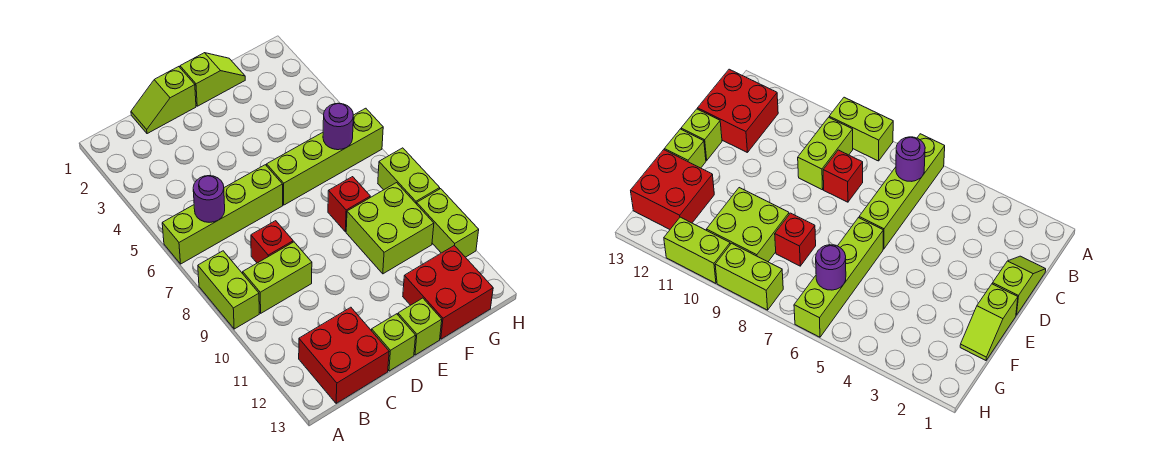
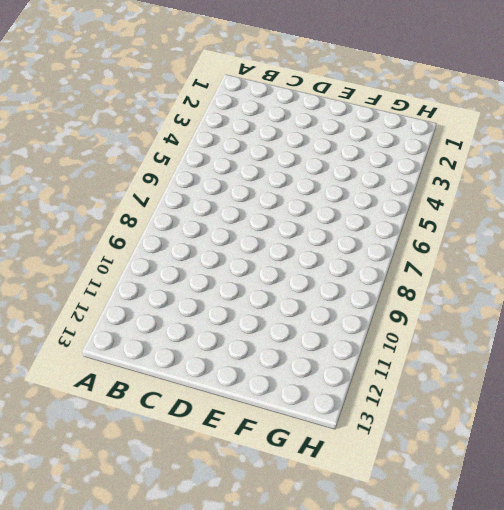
none -> lime 1x4 brick [162,165,283,264]
none -> lime 1x2 brick [198,251,259,329]
none -> lime 1x2 brick [243,242,312,313]

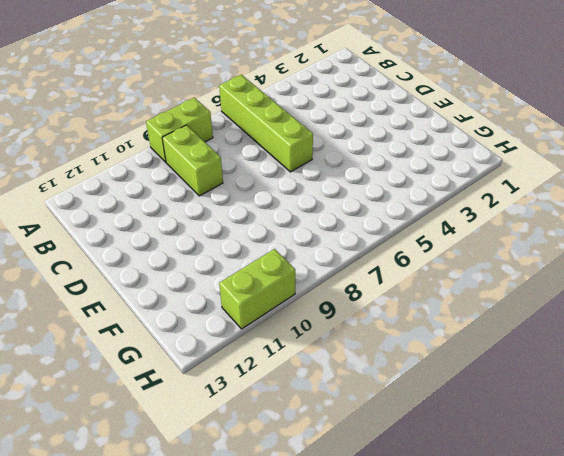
none -> red 2x2 brick [299,307,389,404]
none -> lime 1x2 slope [131,67,196,134]
none -> red 1x1 brick [251,221,293,263]

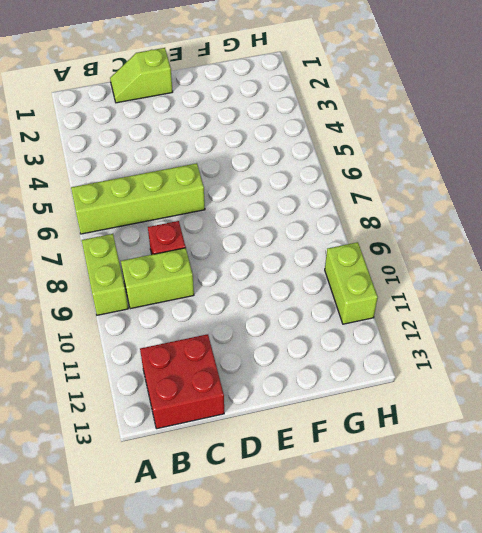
none -> lime 1x1 brick [372,314,416,371]
none -> lime 1x2 slope [180,53,245,106]
none -> lime 1x4 brick [267,108,383,205]

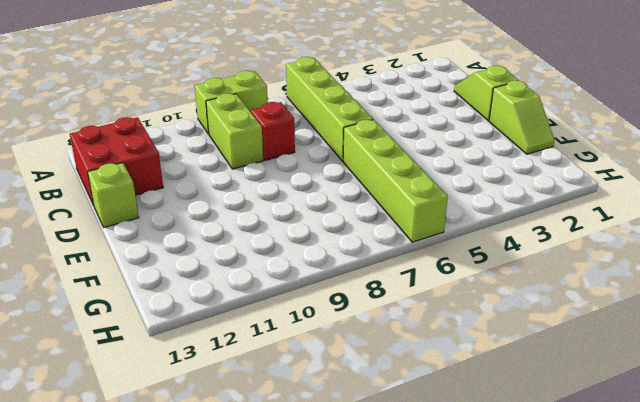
none -> lime 1x1 brick [398,298,442,355]
none -> red 1x1 brick [328,177,370,232]
none -> lime 2x2 brick [346,183,434,274]

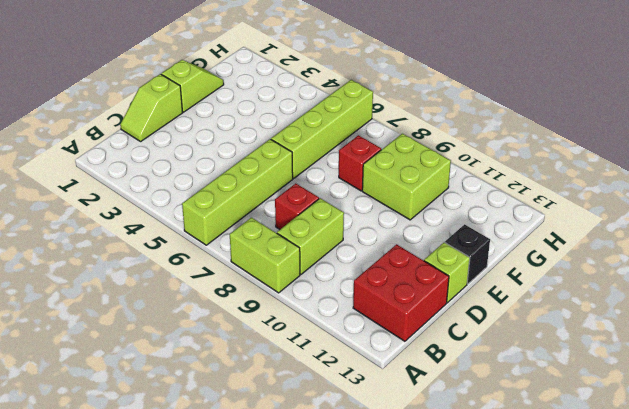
black 1x1 brick [445,224,490,284] -> lime 1x1 brick [398,298,442,355]
none -> red 2x2 brick [403,245,493,339]
none -> lime 1x2 brick [378,148,440,204]
none -> lime 1x2 brick [417,189,479,257]

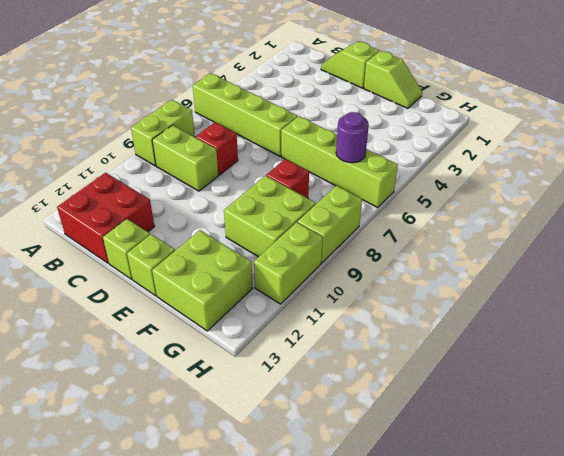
lime 2x2 brick [152,230,253,331] -> red 2x2 brick [403,245,493,339]
none -> purple 1x1 round brick [193,176,225,222]

